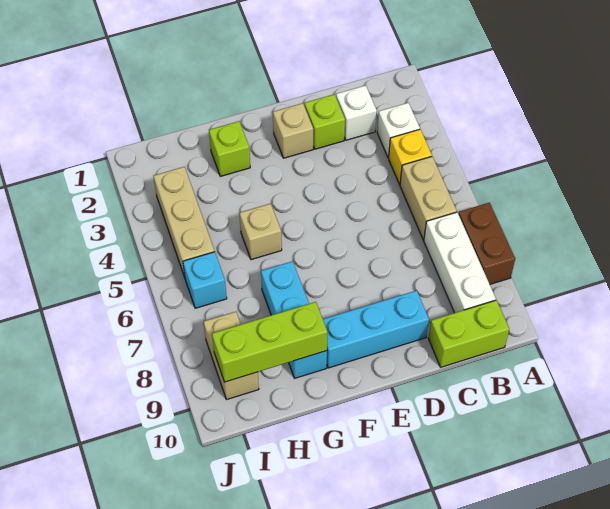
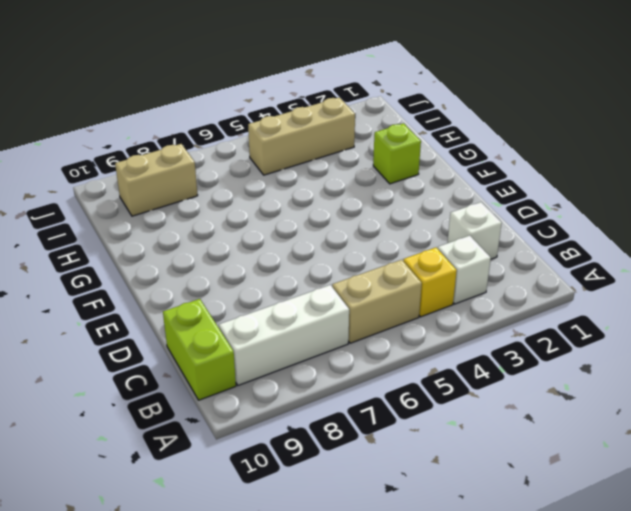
none -> brown 1x2 brick [458,203,515,284]
none -> lime 1x1 brick [305,94,345,149]
none -> cyan 1x3 brick [323,290,429,368]

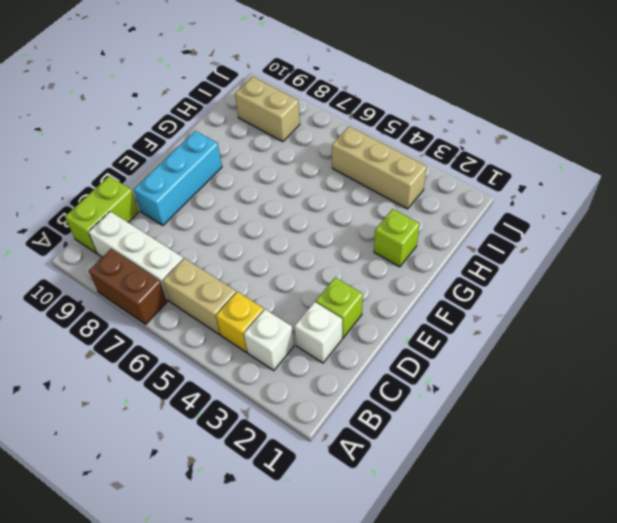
none -> tan 1x1 brick [273,103,313,158]
none -> tan 1x1 brick [240,204,282,260]
none -> cyan 1x3 brick [261,261,327,378]

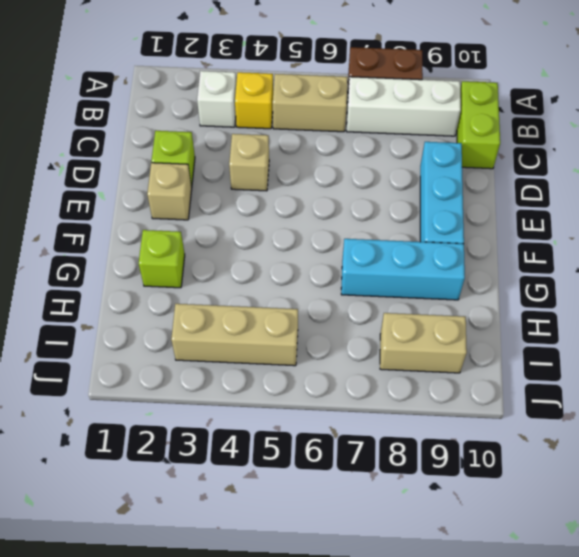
tan 1x1 brick [229,134,269,191] -> tan 1x1 brick moved to [240,204,282,260]
none -> white 1x1 brick [336,85,377,140]
none -> cyan 1x1 brick [183,252,227,308]
none -> lime 1x3 brick [212,302,328,382]

